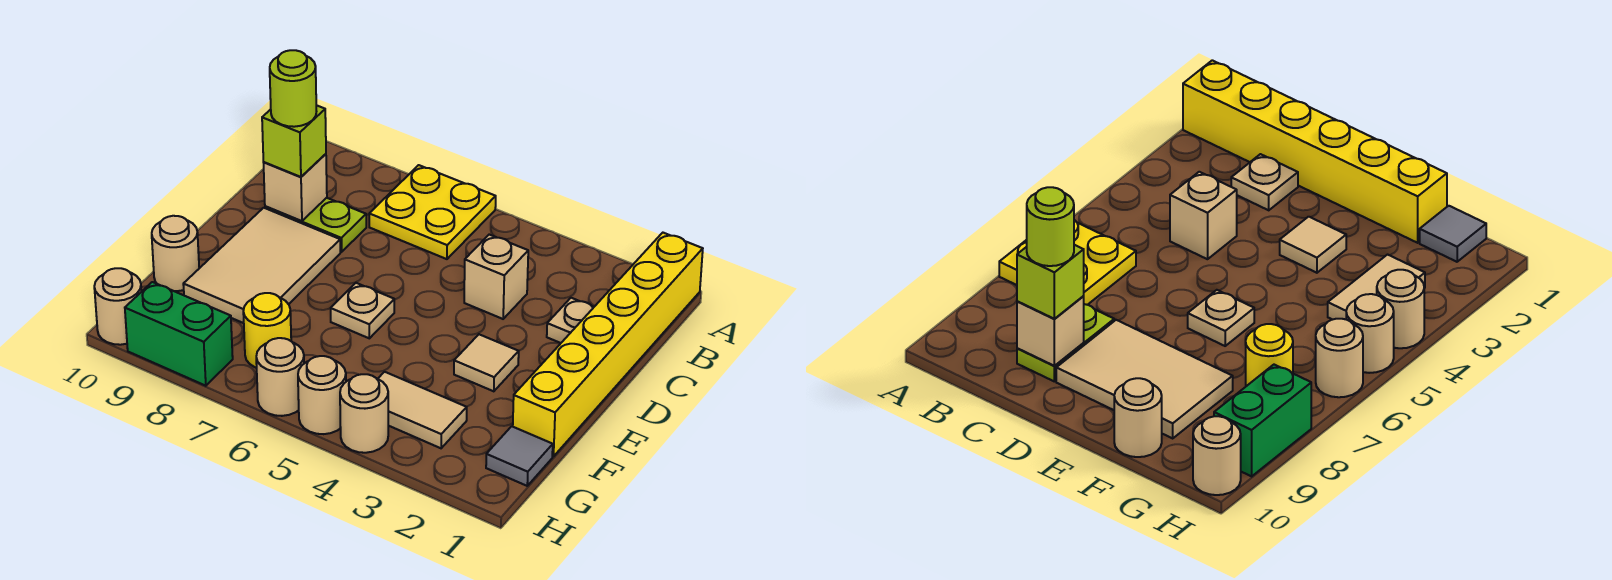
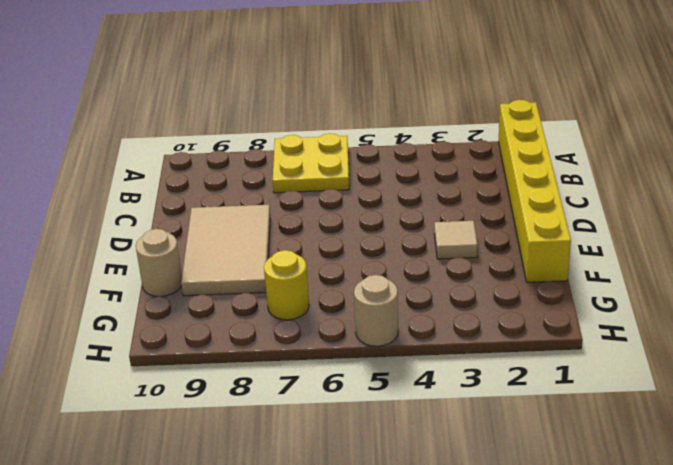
none -> tan 1x1 plate [547,298,594,343]
none -> tan 1x1 brick [464,235,528,319]
none -> lime 1x2 plate [265,198,366,252]

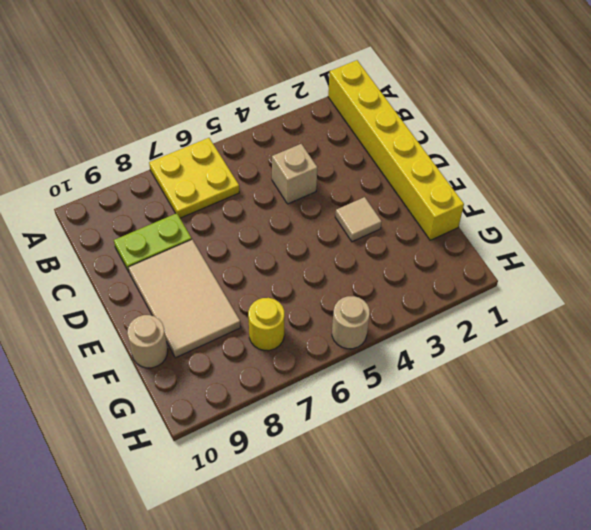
none -> tan 1x1 plate [547,298,594,343]
none -> tan 1x1 plate [331,283,394,338]
none -> grey 1x1 tile [486,426,553,486]

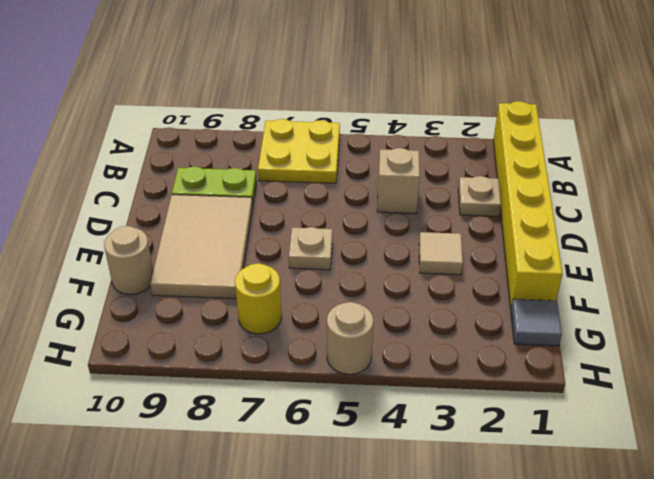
none -> tan 1x2 tile [378,372,467,448]
none -> tan 1x1 round brick [340,374,388,453]
none -> tan 1x1 round brick [256,338,304,416]

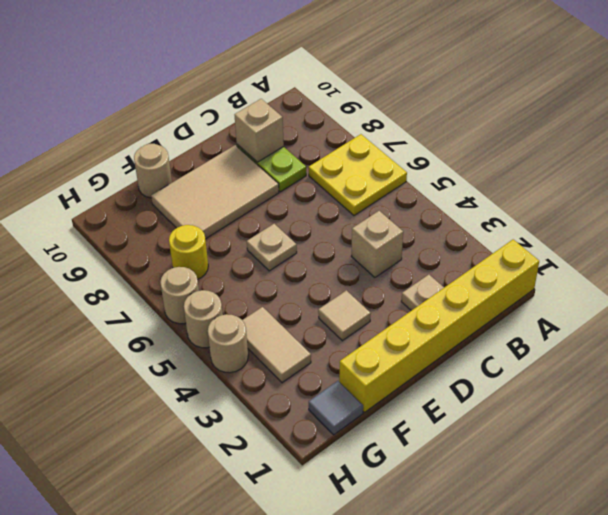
none -> green 1x2 brick [125,282,233,386]
none -> tan 1x1 round brick [94,268,141,345]
none -> lime 1x1 brick [262,105,326,177]

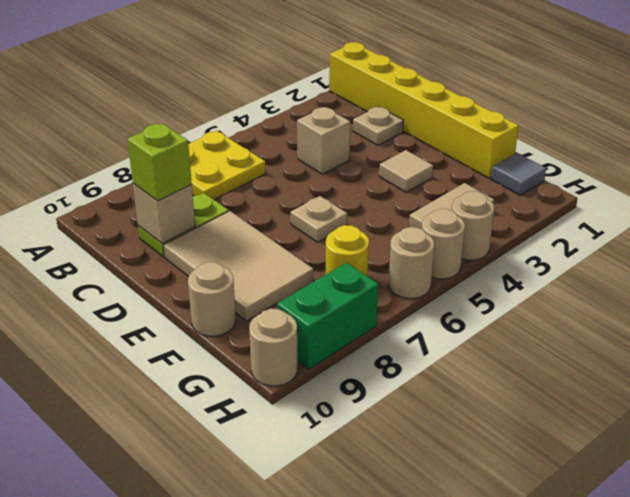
none -> lime 1x1 round brick [270,50,316,127]

